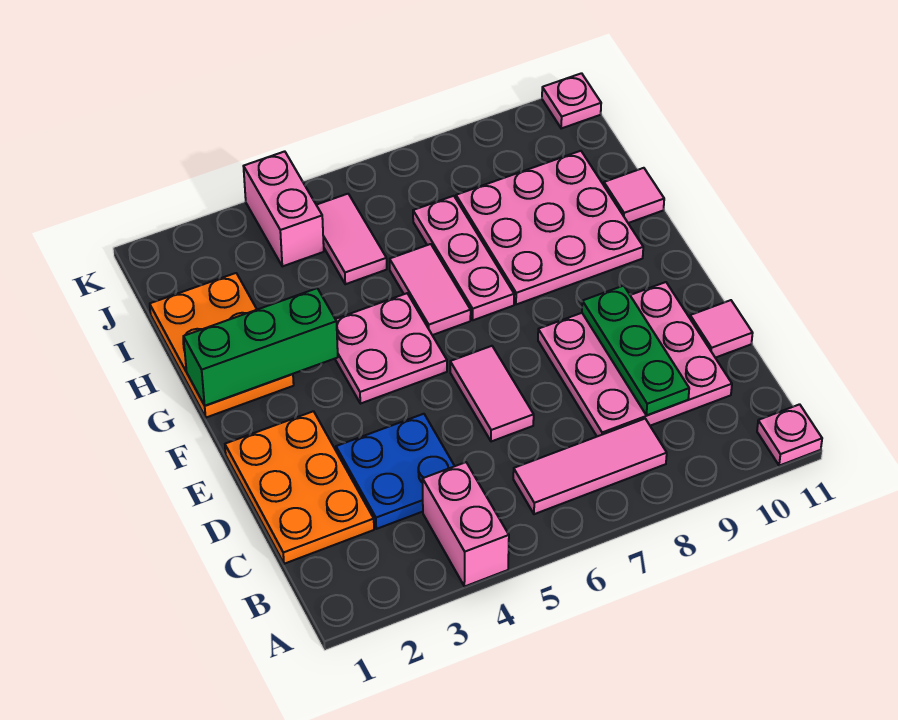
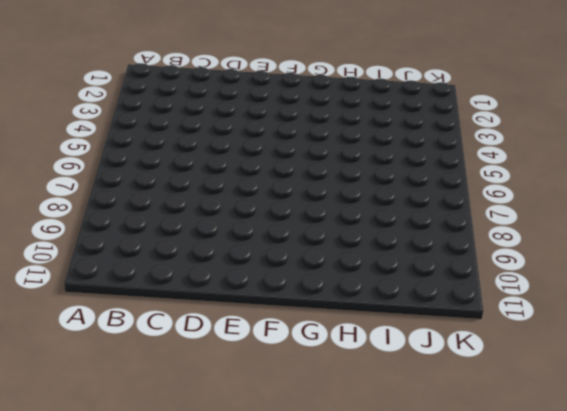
none -> pink 1x2 brick [423,462,509,587]
none -> pink 1x1 plate [757,404,822,466]
none -> pink 1x3 tile [513,419,667,514]

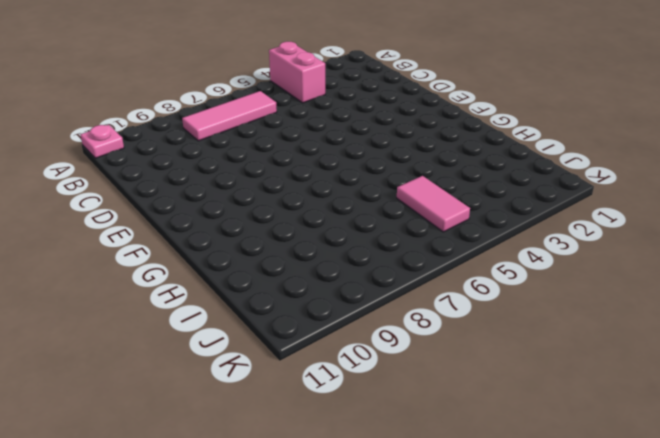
none -> orange 2x3 plate [225,411,374,564]
none -> blue 2x2 plate [336,414,454,529]
none -> pink 3x3 plate [538,282,732,436]

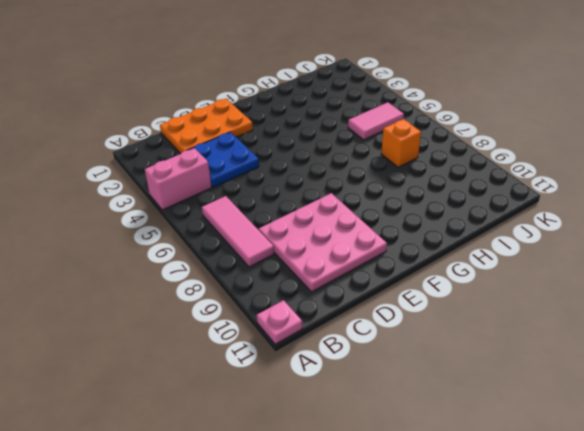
orange 1x1 brick [381,119,421,167] -> pink 1x3 plate [413,196,514,320]
none -> pink 1x2 tile [450,346,534,442]
none -> pink 1x1 tile [690,300,753,358]
none -> pink 2x2 plate [335,293,447,404]

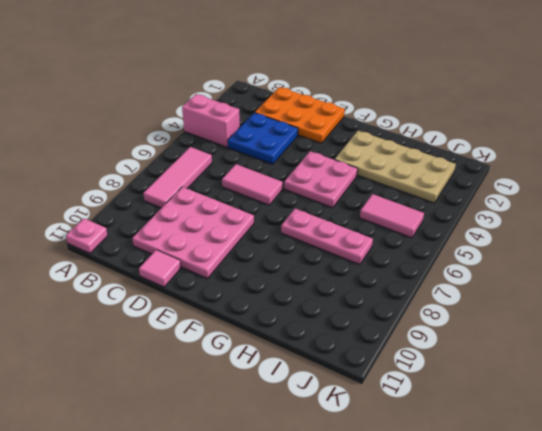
tan 2x4 plate [335,131,456,203] -> orange 2x3 plate [150,273,294,418]
none -> pink 1x2 tile [390,244,471,335]
none -> pink 3x3 plate [456,151,643,305]
none -> pink 1x1 tile [604,168,664,223]

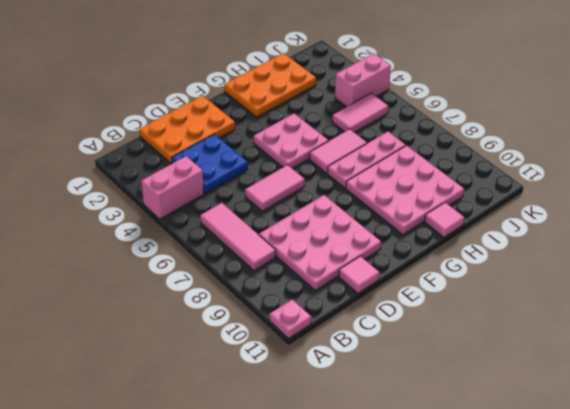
none -> pink 1x1 plate [542,73,601,128]
none -> green 1x3 plate [582,286,689,415]
none -> green 1x3 brick [183,288,338,406]

